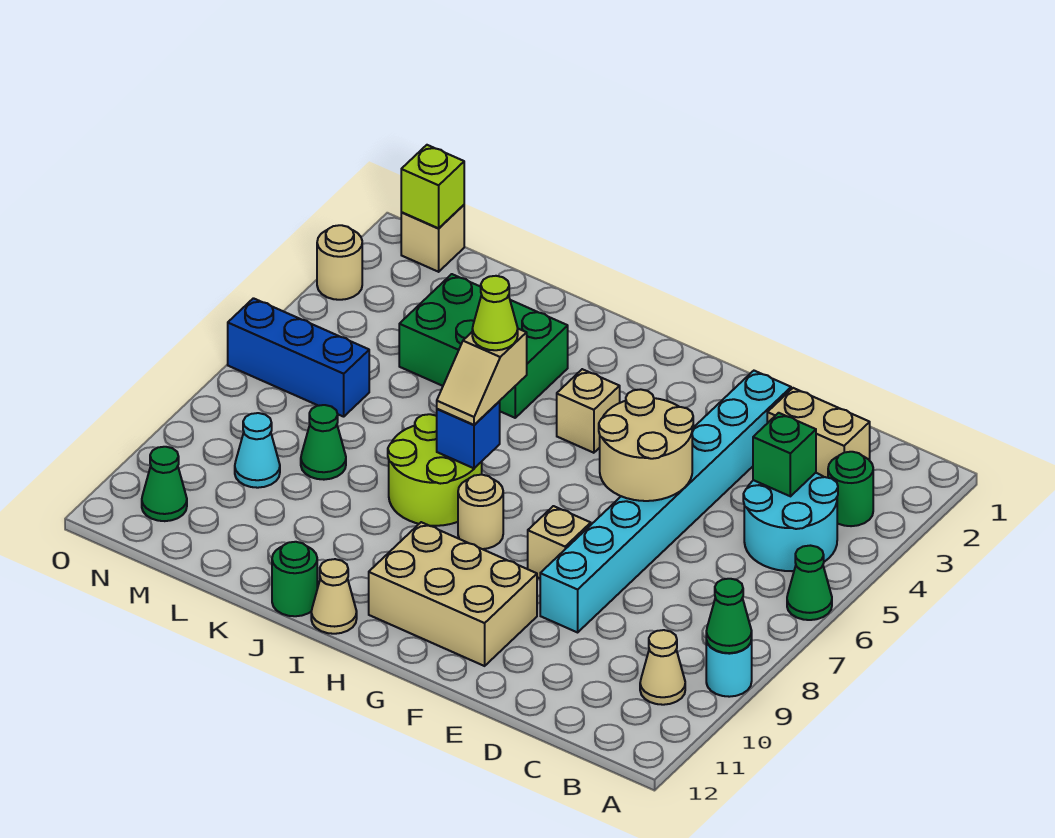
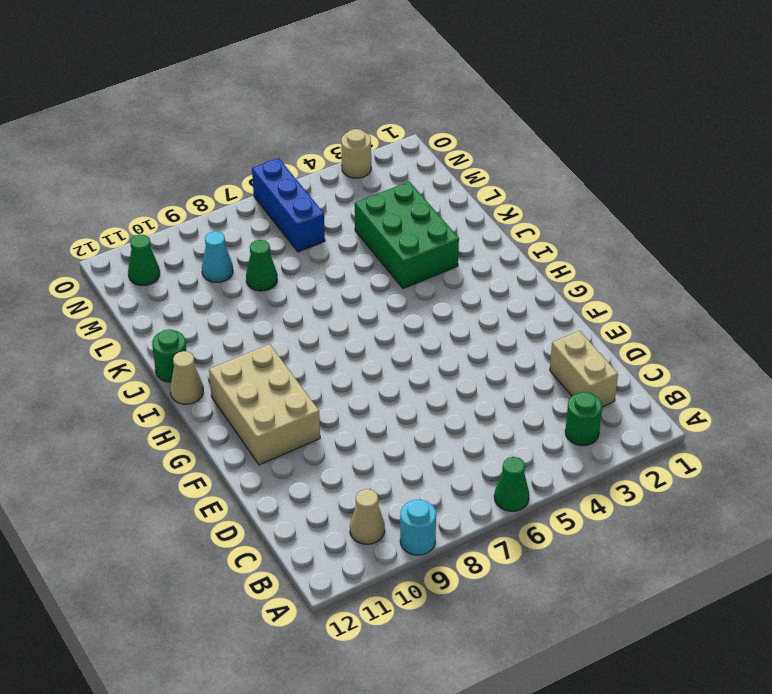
none -> cyan 2x2 round brick [743,473,838,571]
none -> cyan 1x8 brick [540,371,791,632]
none -> tan 1x1 brick [528,506,591,578]

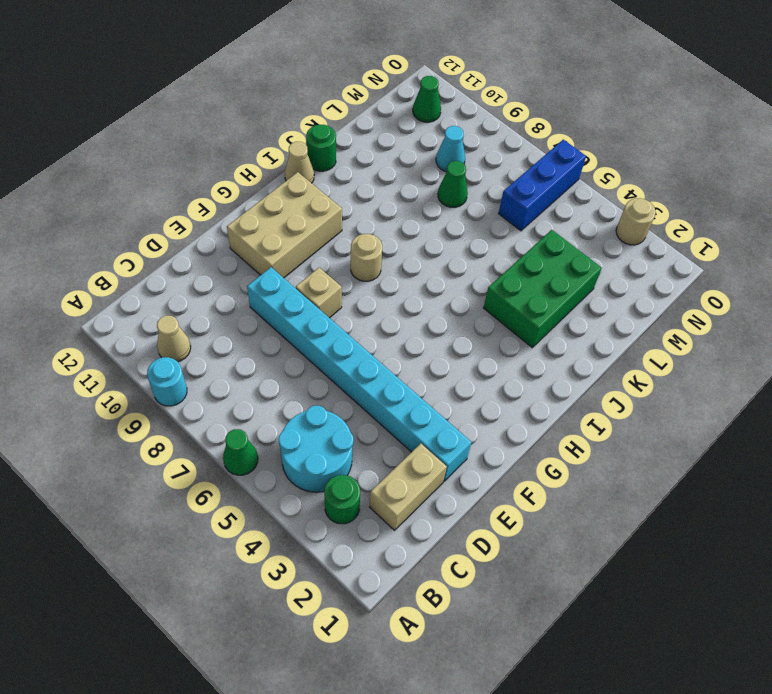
none -> tan 1x1 brick [557,369,620,453]
none -> lime 2x2 round brick [388,414,482,526]
none -> tan 1x1 brick [401,205,464,272]

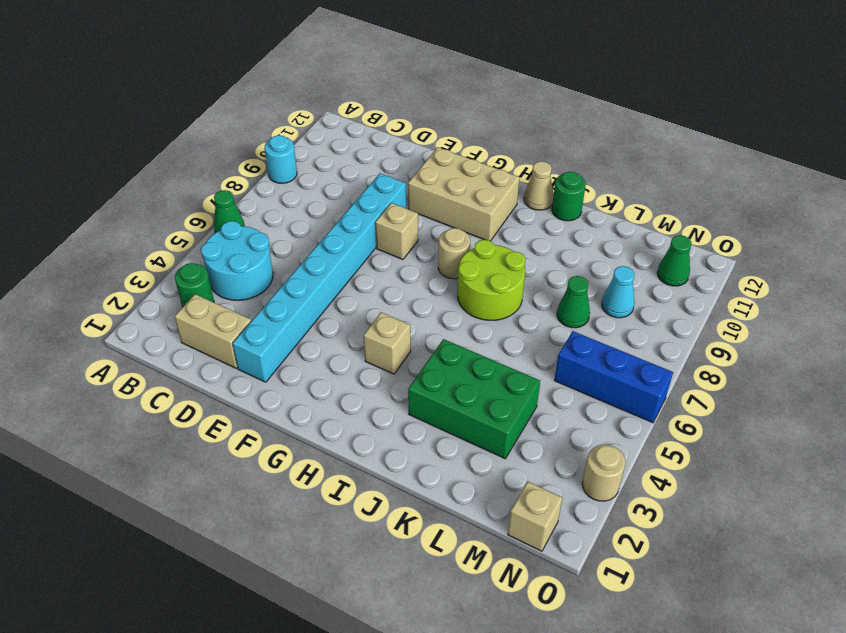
none -> tan 1x1 cone [640,630,685,705]
none -> green 1x1 cone [706,579,752,653]
none -> green 1x1 brick [753,413,816,496]

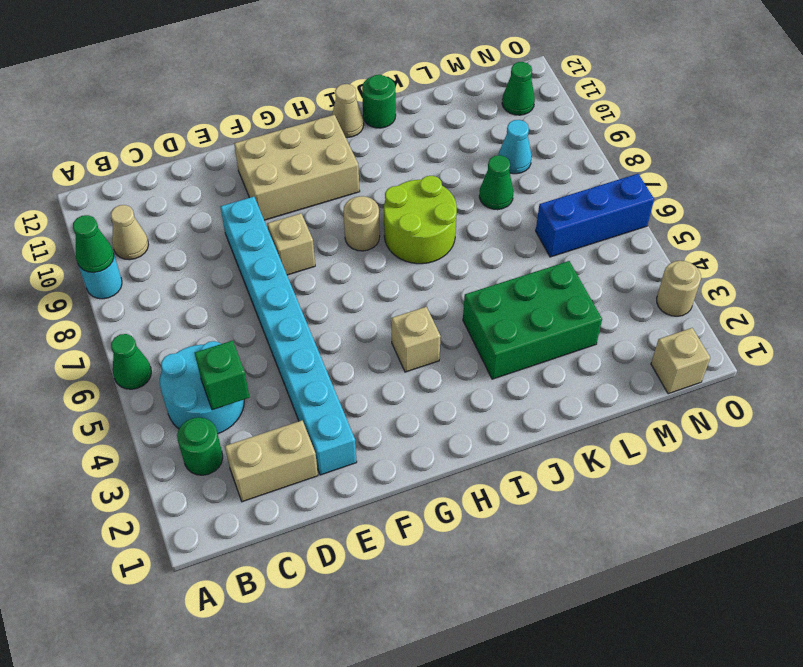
none -> tan 2x2 round brick [599,389,693,501]
none -> blue 1x1 brick [437,402,500,468]
none -> lime 1x1 brick [401,145,464,228]

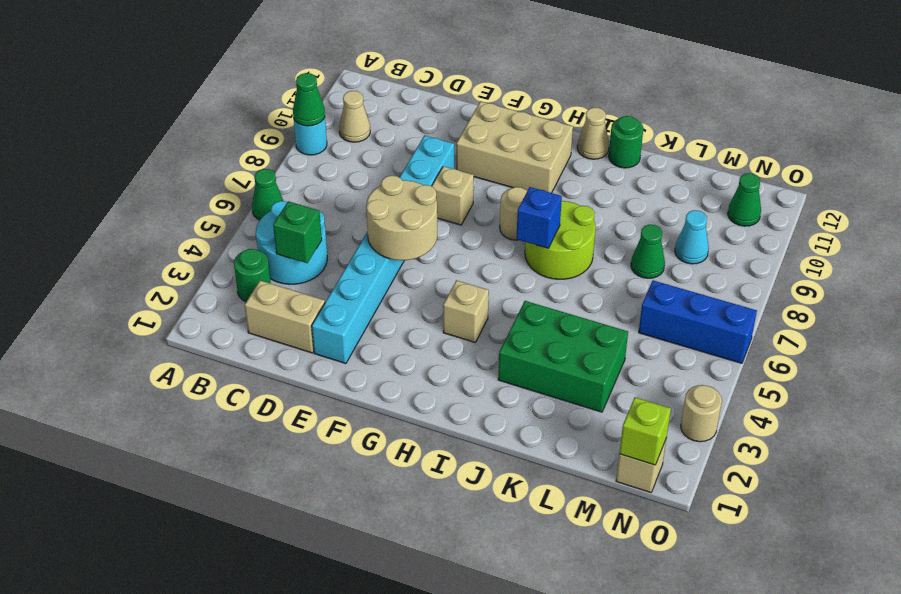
none -> tan 1x2 slope [437,329,527,425]
none -> lime 1x1 cone [472,276,518,350]

